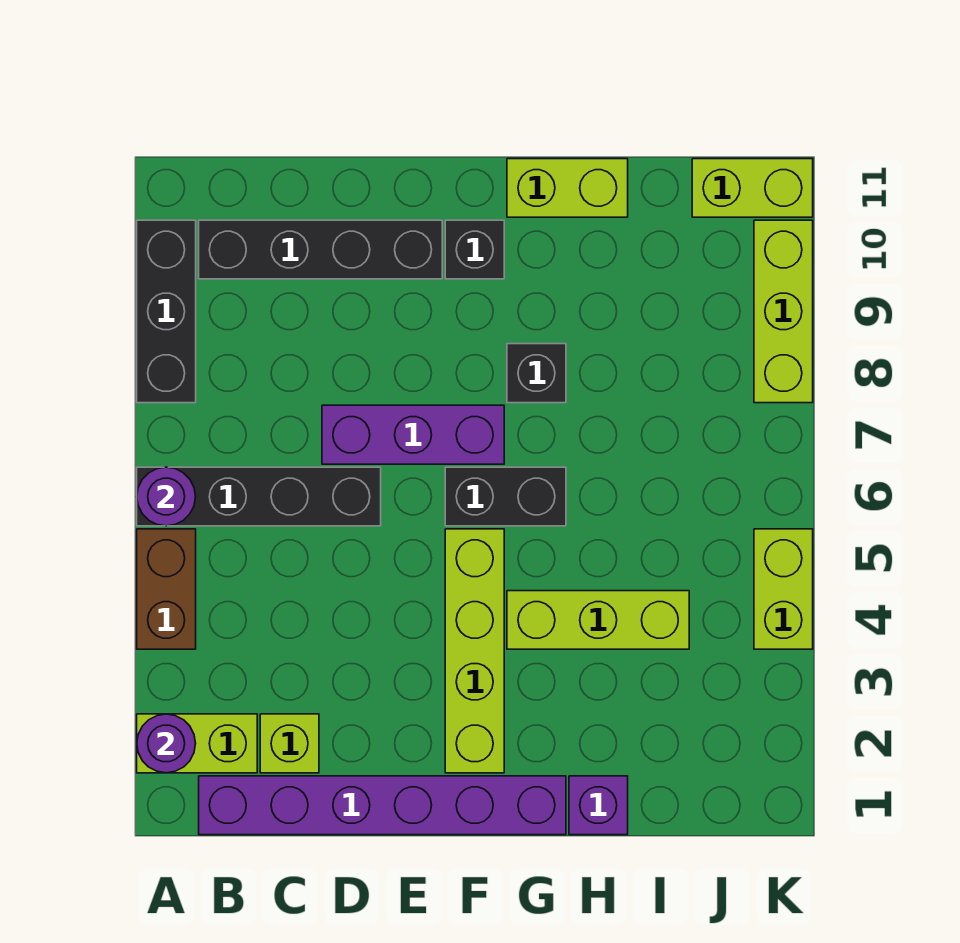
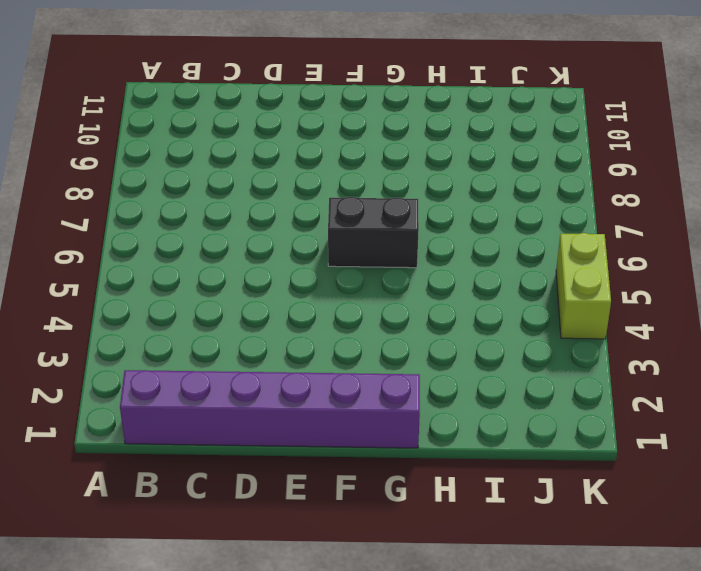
none -> lime 1x2 brick [137,714,257,773]
none -> brown 1x2 brick [137,529,196,649]
none -> black 1x4 brick [137,467,381,526]

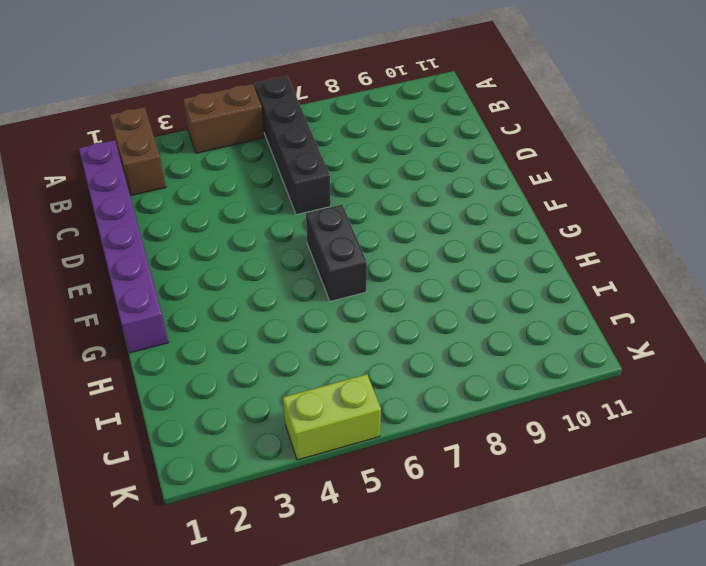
brown 1x2 brick [110,107,166,196] -> lime 1x2 brick [137,714,257,773]
none -> black 1x3 brick [137,220,196,403]
none -> black 1x4 brick [199,220,442,279]
none -> lime 1x1 brick [260,714,319,773]

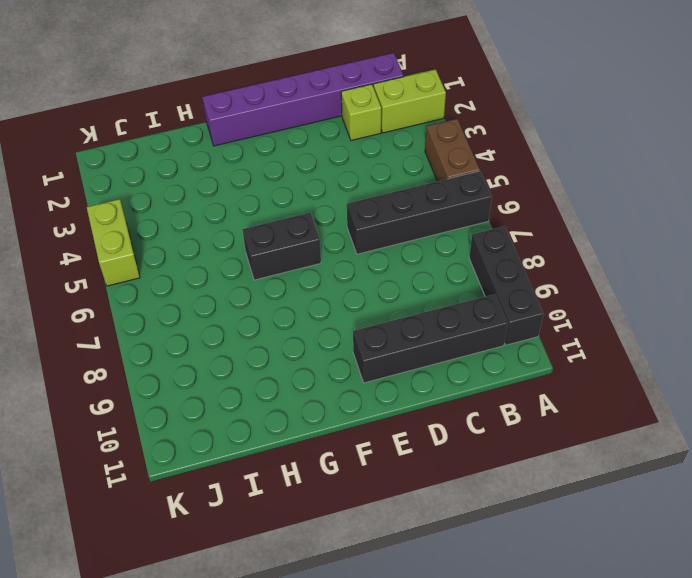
none -> purple 1x3 brick [322,405,504,464]
none -> lime 1x4 brick [445,529,504,773]
none -> black 1x1 brick [445,220,504,279]

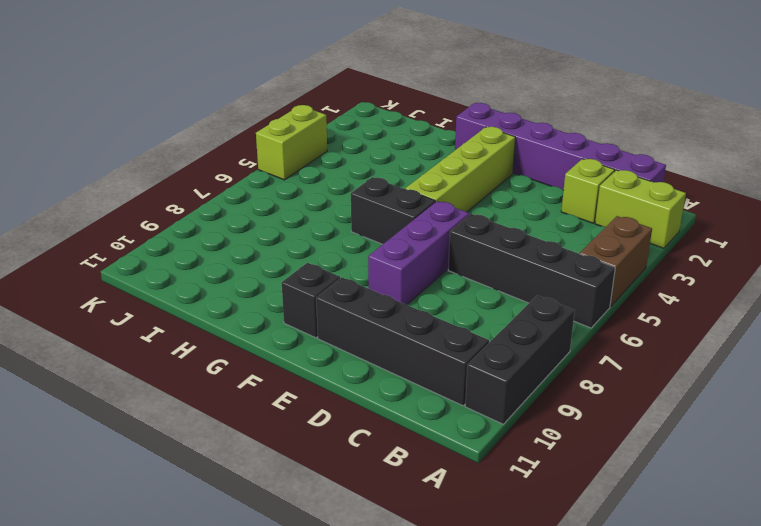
purple 1x3 brick [368,201,469,305] -> purple 1x3 brick turned to [322,405,504,464]
none -> lime 1x3 brick [507,591,689,649]
none -> black 1x1 brick [507,344,566,403]
none -> lime 1x2 brick [507,159,628,217]

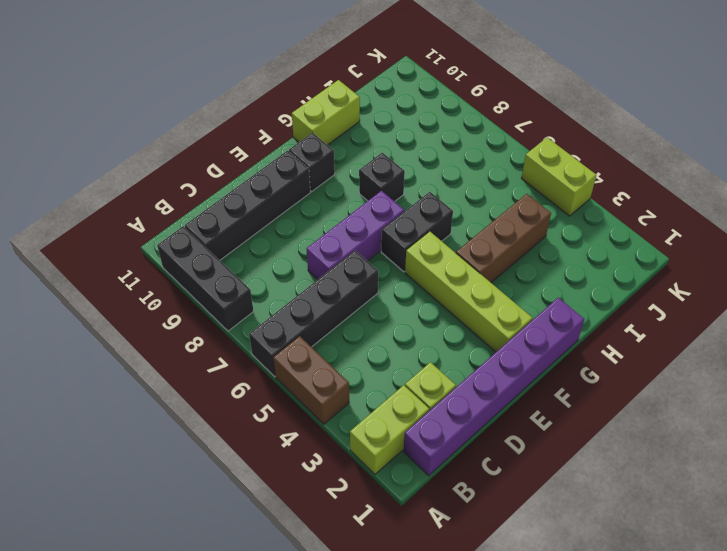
brown 1x3 brick [456,194,551,282] -> lime 1x3 brick [507,591,689,649]
none -> purple 1x1 brick [569,776,628,835]
none -> lime 1x2 brick [692,159,813,217]
none -> lime 1x3 brick [754,220,813,403]

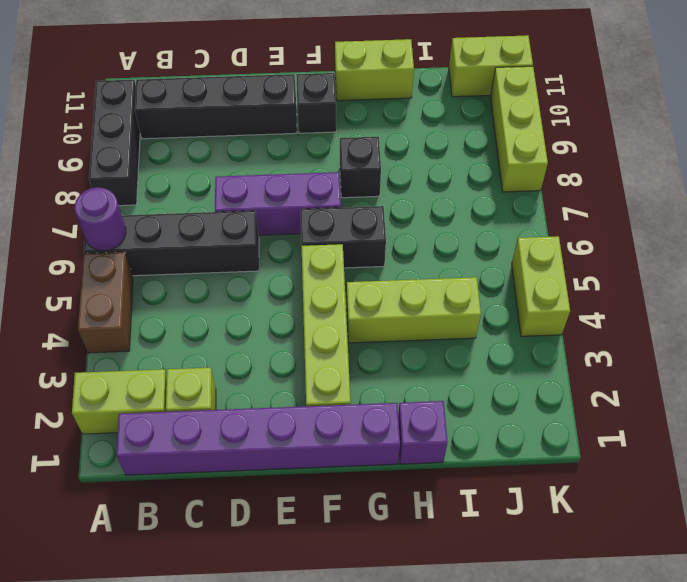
none -> purple 1x1 round brick [137,714,196,773]

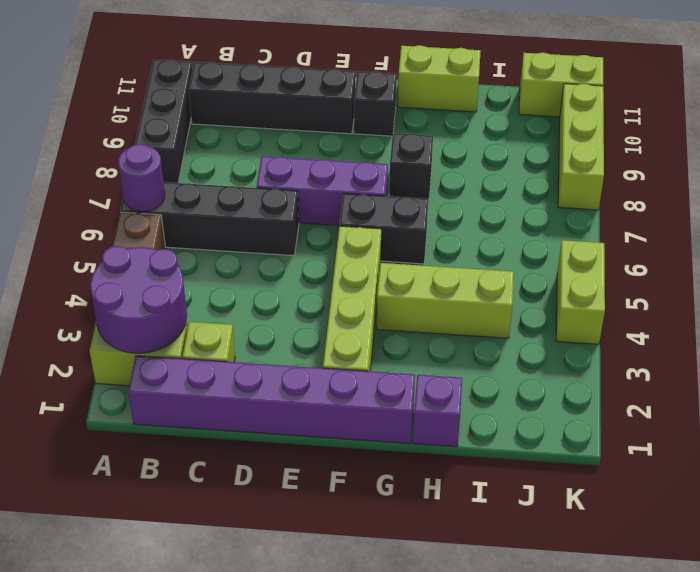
purple 2x2 round brick [90,246,187,353] -> purple 1x1 round brick [137,714,196,773]

